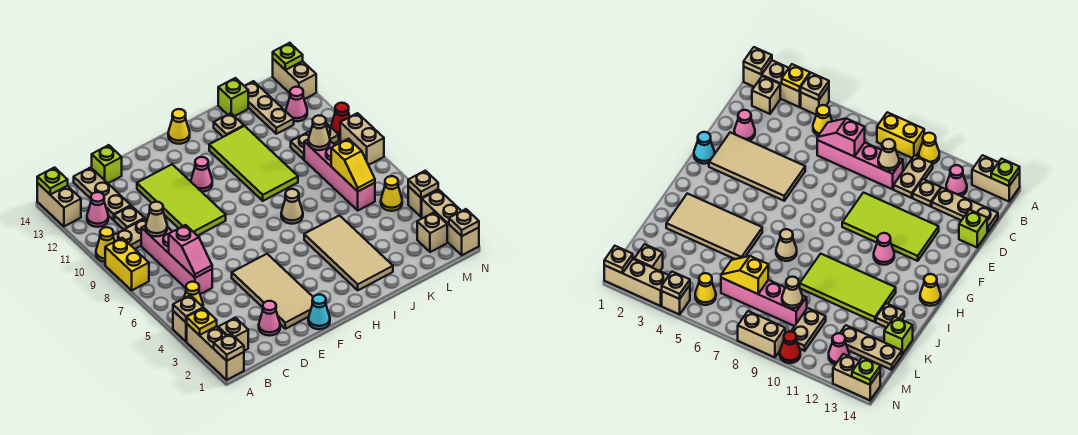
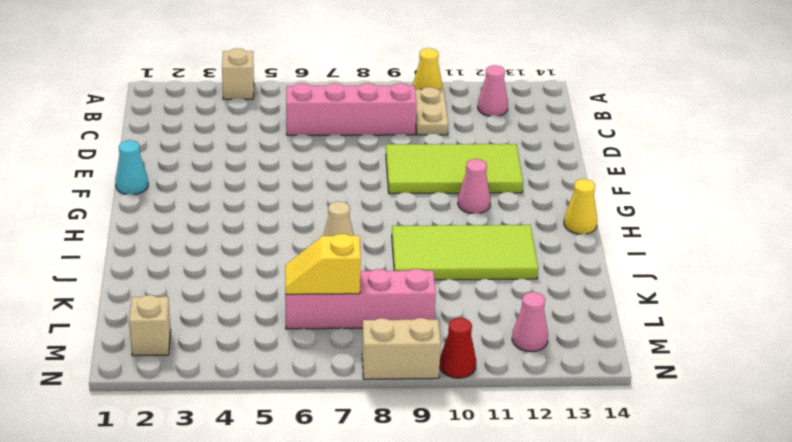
none -> tan 1x3 brick [187,324,244,380]
none -> yellow 1x2 brick [105,238,149,290]
none -> tan 1x2 brick [37,183,81,226]
none -> tan 1x1 brick [218,318,248,351]

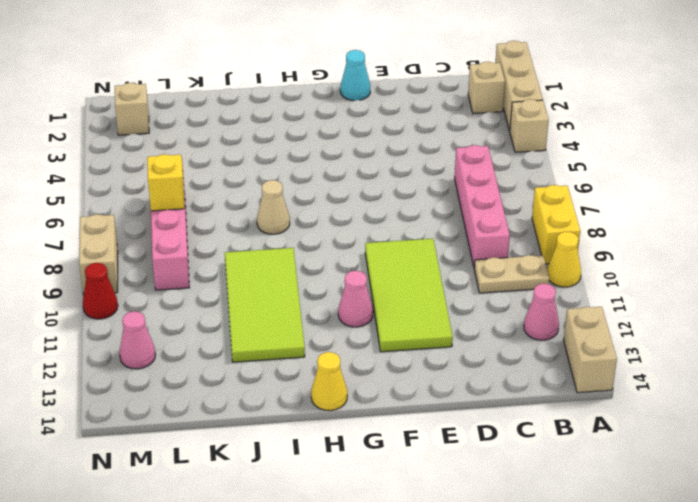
none -> yellow 1x1 cone [184,282,203,307]
none -> tan 1x1 plate [114,206,144,230]
none -> tan 1x3 plate [74,167,131,220]
none -> pink 1x1 cone [259,301,280,336]

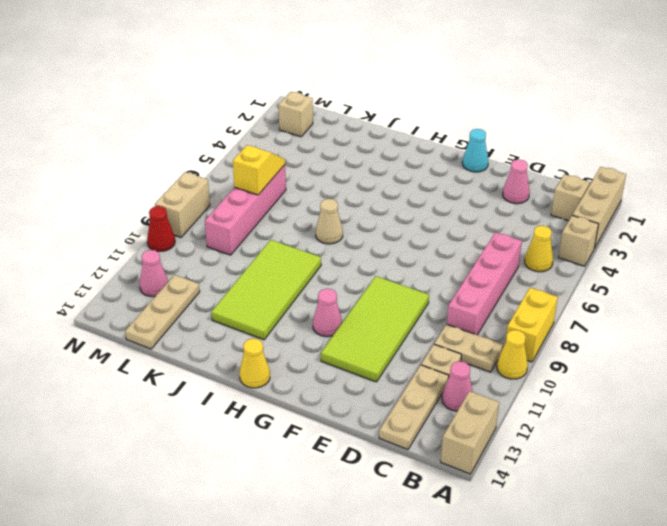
none -> lime 1x1 brick [92,145,122,183]
none -> tan 2x4 tile [232,254,313,329]
none -> tan 2x4 tile [304,215,393,290]
none -> tan 1x1 plate [214,113,244,137]

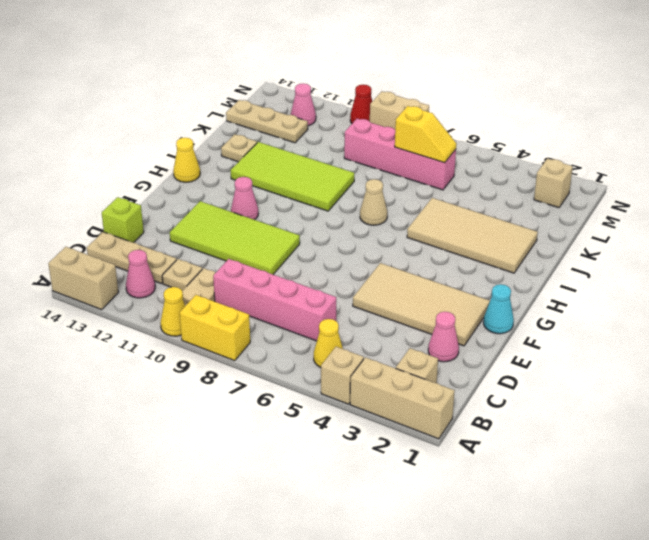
none -> lime 1x1 brick [218,78,248,116]
none -> tan 1x2 plate [291,123,339,159]
none -> yellow 1x1 cone [381,176,402,211]
none -> tan 1x3 brick [422,190,479,255]

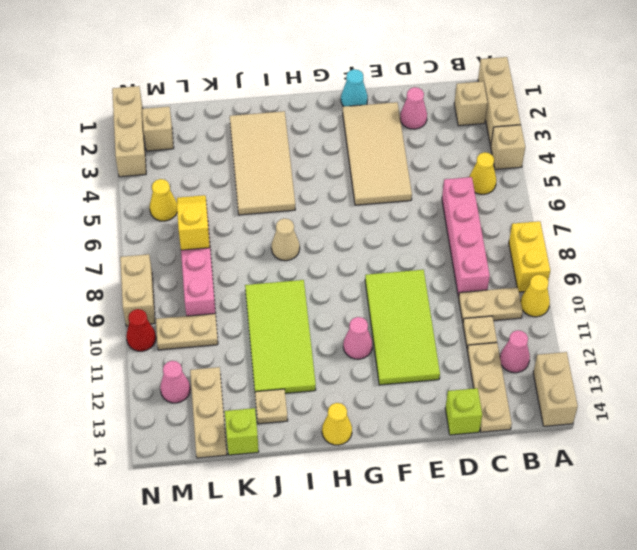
none -> tan 1x1 brick [408,186,438,217]
none -> tan 1x2 brick [273,59,316,99]
none -> tan 1x1 plate [214,334,244,361]
none -> yellow 1x1 plate [186,308,217,335]

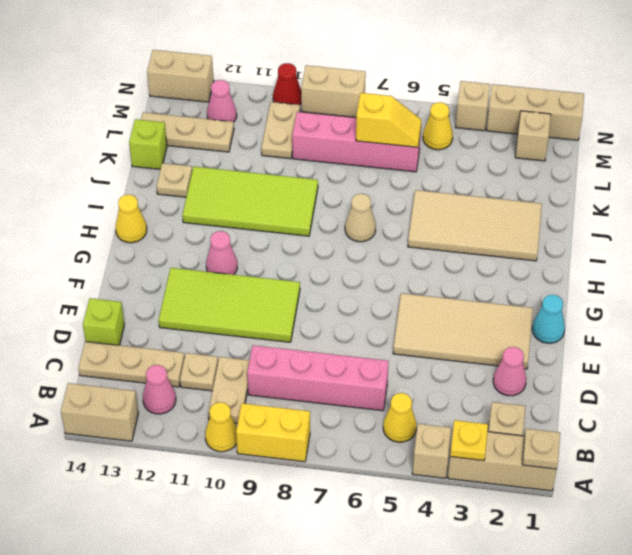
none -> tan 1x1 plate [173,295,203,322]
none -> lime 1x1 plate [37,168,68,195]
none -> pink 1x2 slope [169,225,212,278]
none -> tan 1x1 cone [146,202,167,236]

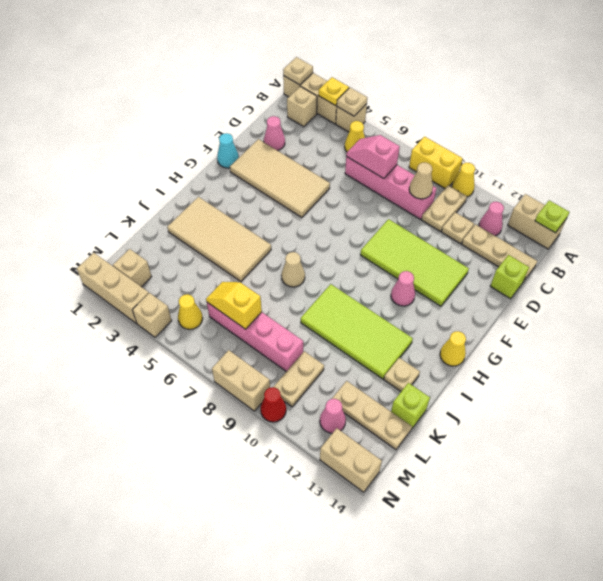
none -> tan 1x1 cone [308,115,330,150]
none -> tan 1x1 plate [449,209,479,236]
none -> tan 1x1 plate [408,171,438,198]
none -> lime 1x1 plate [273,43,303,70]

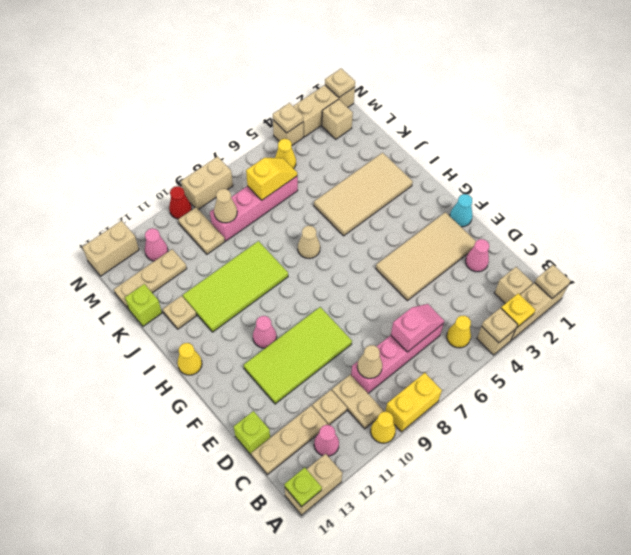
none -> lime 1x1 plate [273,43,303,70]

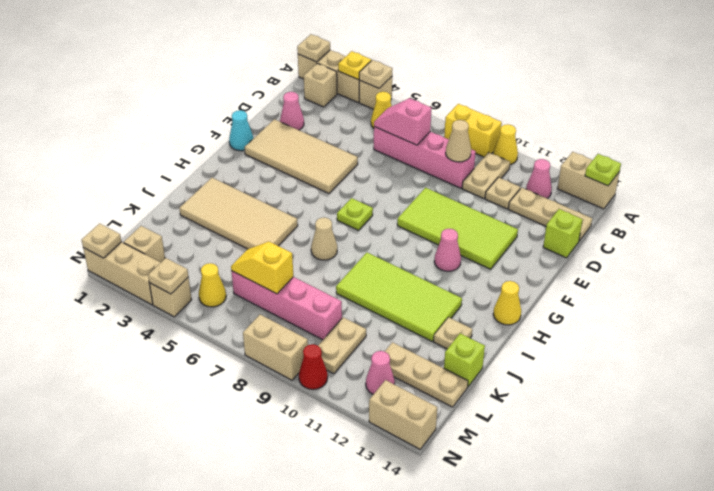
lime 1x1 plate [337,198,373,230] -> lime 1x1 plate moved to [273,43,303,70]
none -> tan 1x1 cone [308,115,330,150]

